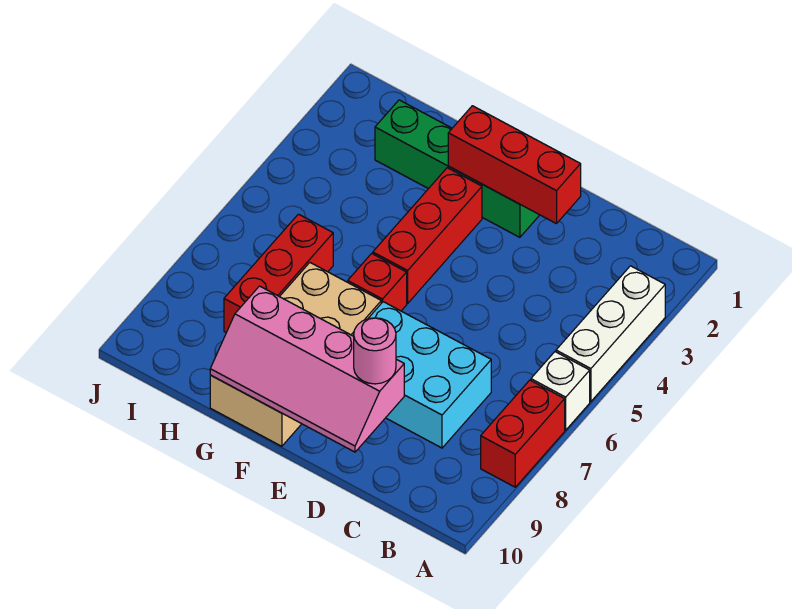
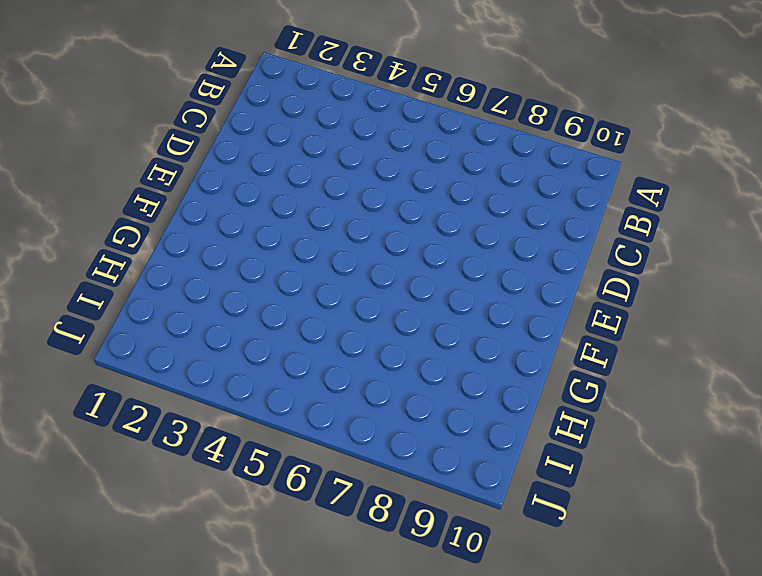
none -> white 1x3 brick [556,266,665,402]
none -> white 1x1 brick [531,352,590,430]
none -> red 1x2 brick [481,380,565,487]

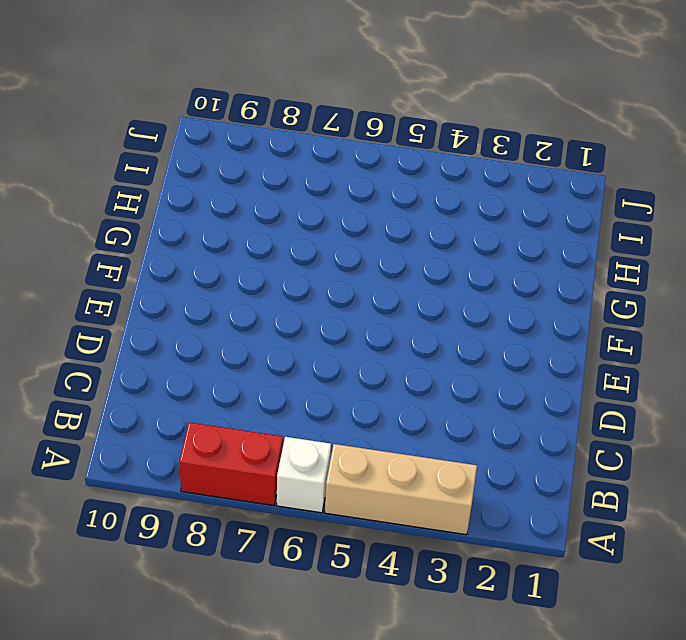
tan 1x3 brick [325,444,477,535] -> white 1x3 brick [556,266,665,402]
none -> cyan 2x3 brick [353,302,491,448]
none -> green 1x4 brick [375,100,539,237]
none -> red 1x3 brick [373,168,482,303]

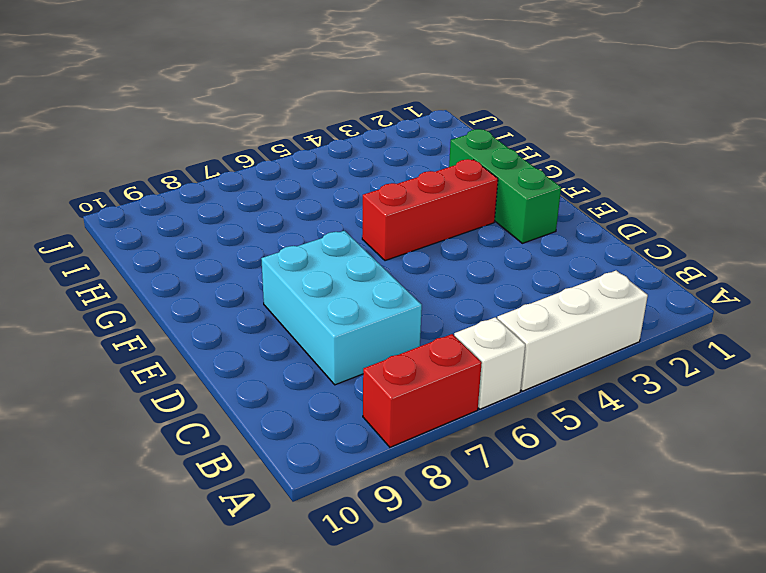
green 1x3 brick [449,129,561,243] -> green 1x4 brick [375,100,539,237]
none -> red 1x1 brick [348,253,407,311]
none -> tan 2x4 brick [210,263,381,446]
none -> red 1x3 brick [224,214,333,333]

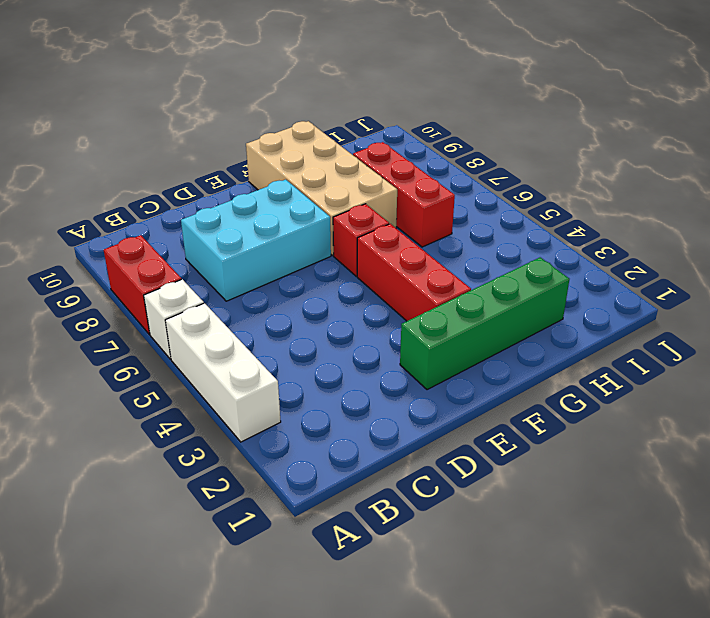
none -> red 1x3 brick [448,106,581,224]
none -> pink 2x4 slope [210,286,404,452]
none -> pink 1x1 round brick [354,318,396,384]

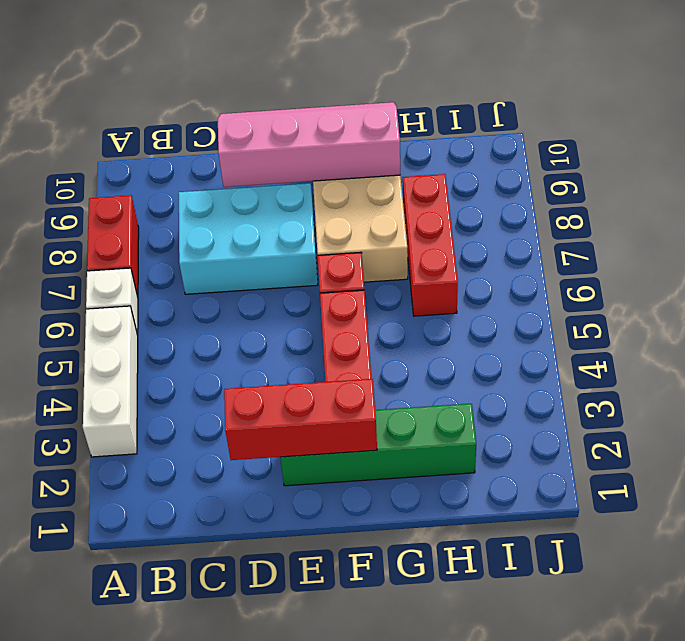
none -> pink 1x1 round brick [354,318,396,384]

